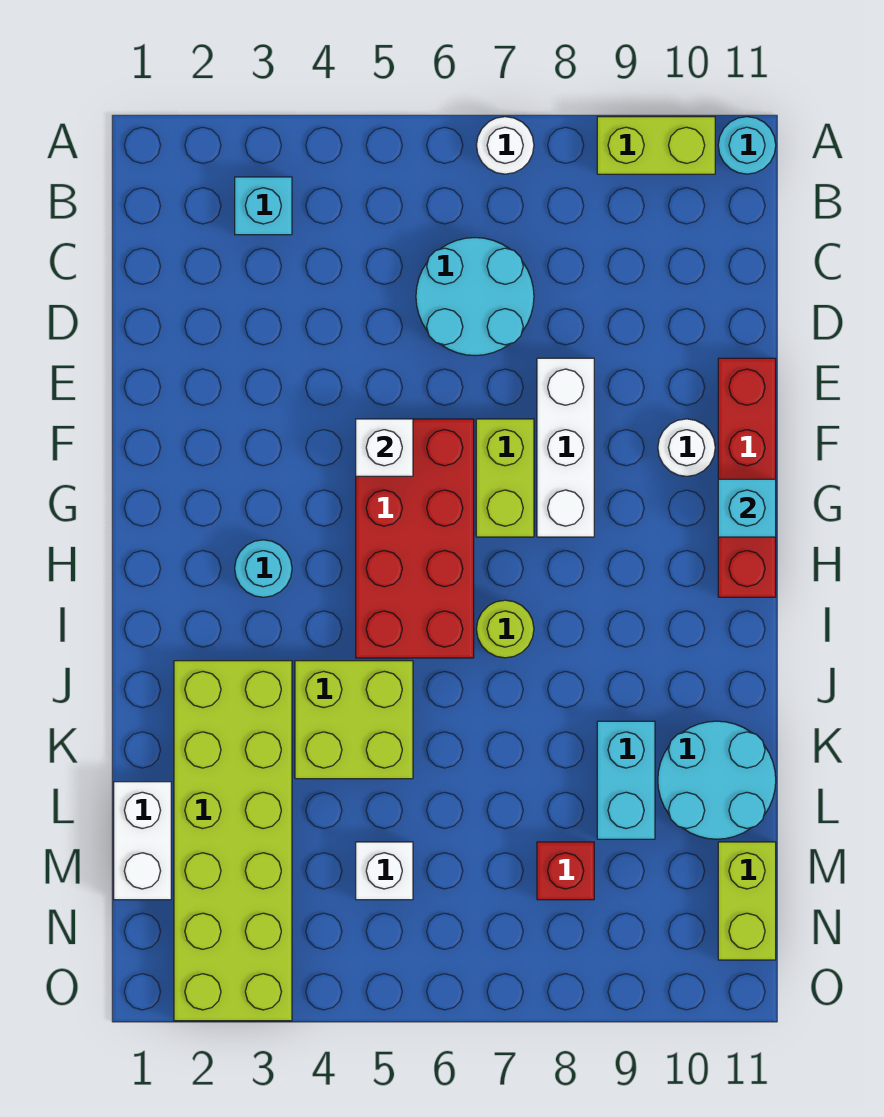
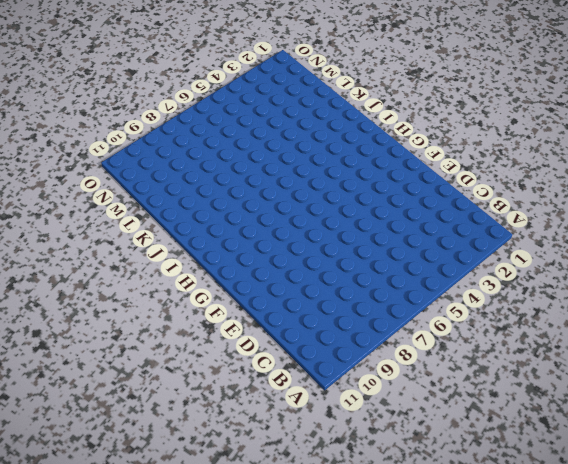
none -> white 1x1 round brick [476,117,534,174]
none -> lime 1x2 brick [597,117,715,174]
none -> cyan 1x1 round brick [718,117,776,174]

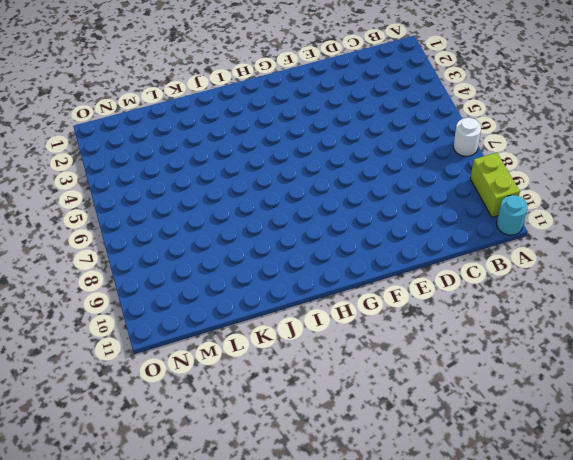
none -> cyan 1x1 brick [235,177,292,235]
none -> cyan 2x2 round brick [416,238,534,356]
none -> white 1x3 brick [537,358,594,537]

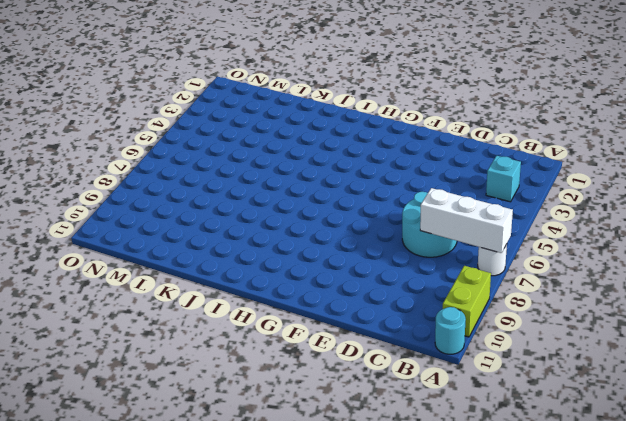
white 1x3 brick [420,188,513,253] -> white 1x3 brick moved to [537,358,594,537]
none -> red 1x4 brick [718,358,776,597]
none -> red 2x4 brick [356,419,474,658]
none -> lime 1x2 brick [476,419,534,537]

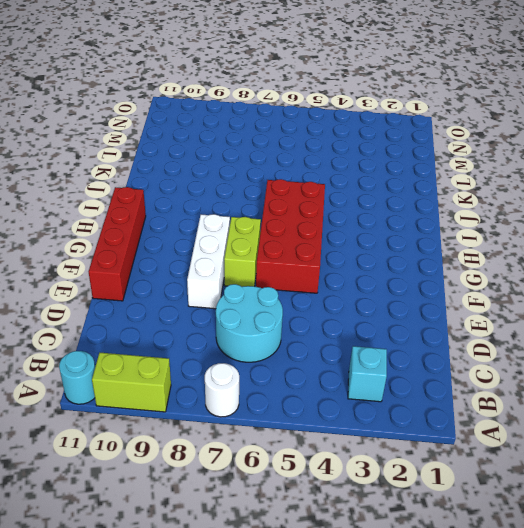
none -> white 1x1 round brick [658,419,715,476]
none -> cyan 1x1 round brick [235,540,292,597]
none -> lime 1x1 round brick [476,600,534,658]

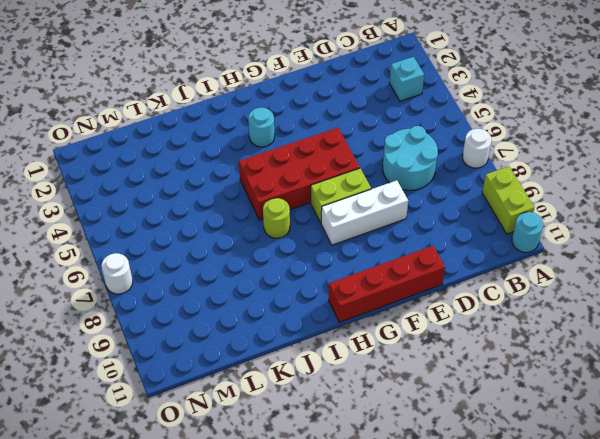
white 1x1 round brick [101,253,133,294] -> white 1x1 round brick moved to [658,419,715,476]
none -> lime 2x6 brick [174,661,292,1021]
none -> lime 2x2 brick [295,661,413,779]
none -> cyan 1x2 brick [597,721,655,839]

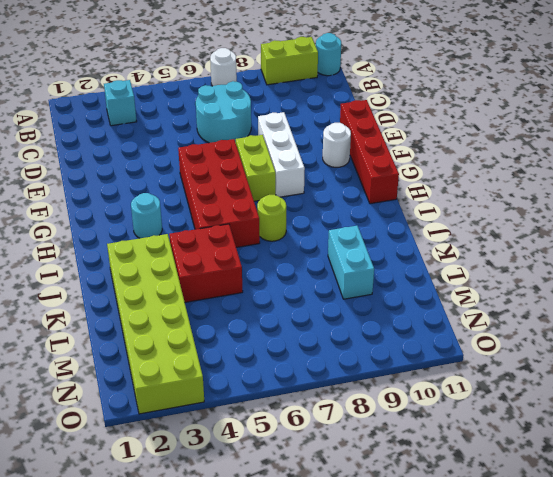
red 2x2 brick [169,224,243,302] -> lime 2x2 brick [295,661,413,779]
none -> cyan 2x2 round brick [658,721,776,839]
none -> white 1x2 brick [114,782,171,900]
none -> white 1x1 brick [356,842,413,900]

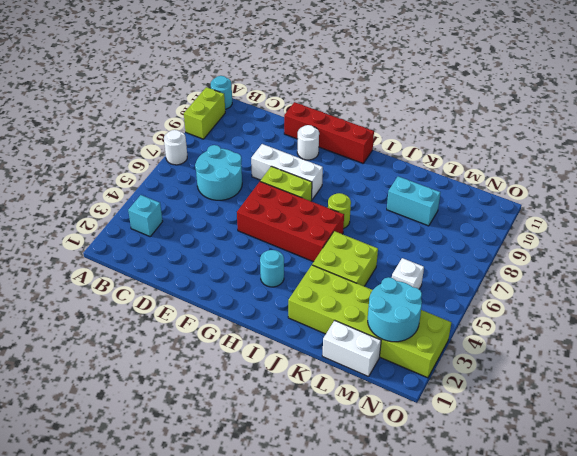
cyan 2x2 round brick [368,277,422,342] -> cyan 2x2 round brick moved to [658,721,776,839]
none -> red 1x1 brick [537,842,594,900]
none -> lime 1x2 brick [718,842,776,960]
none -> white 1x1 brick [356,419,413,476]

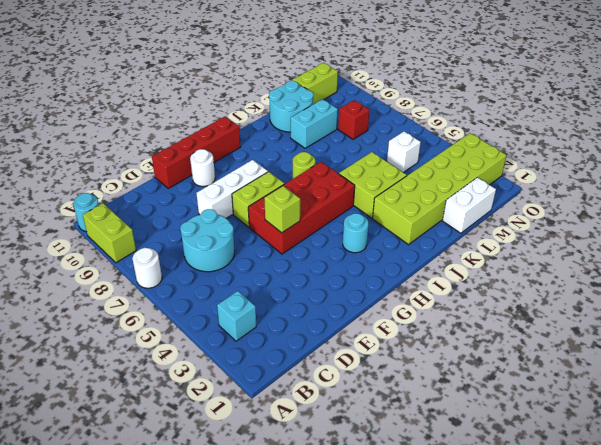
lime 1x1 brick [264,186,300,233] -> white 1x1 brick [356,419,413,476]
none -> cyan 1x1 brick [718,479,776,537]

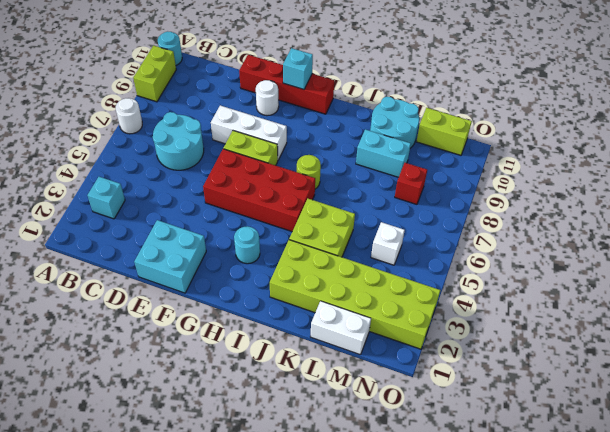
cyan 2x2 brick [134,220,206,293] -> none
none -> white 1x1 brick [356,419,413,476]

